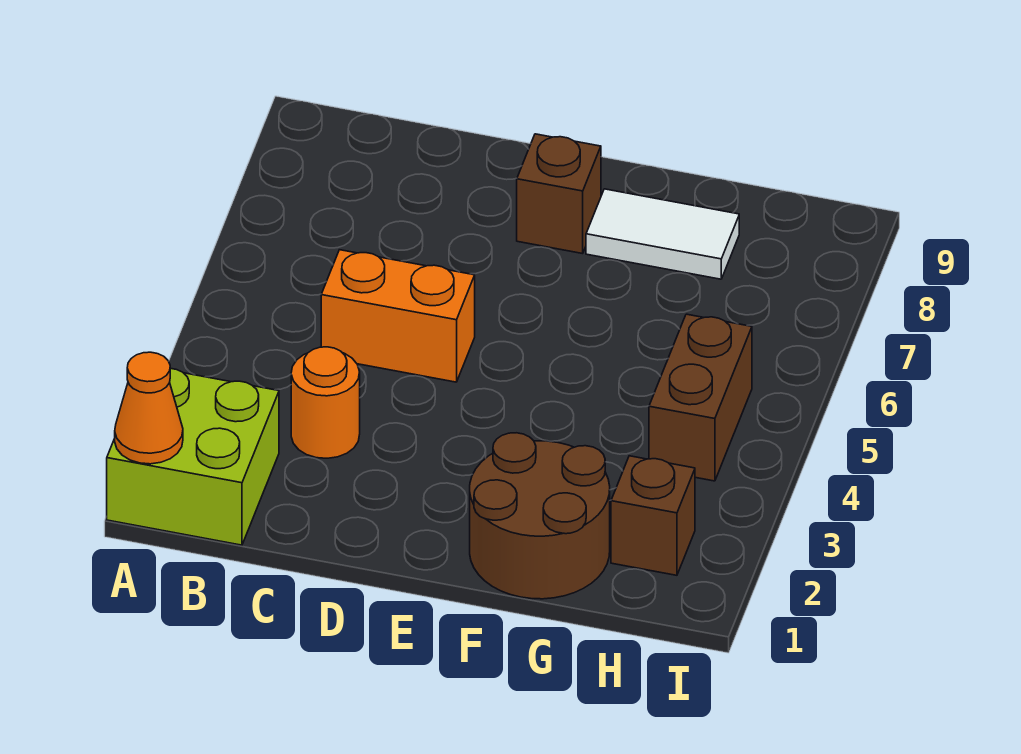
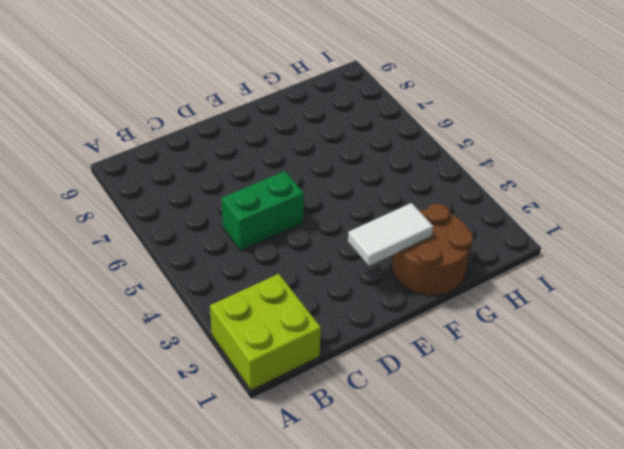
green 1x2 brick [222,171,304,251] -> orange 1x2 brick [321,250,475,382]
white 1x2 tile [348,203,433,266] -> white 1x2 tile moved to [586,189,739,279]
none -> orange 1x1 round brick [291,347,360,458]
none -> brown 1x1 brick [517,134,601,254]

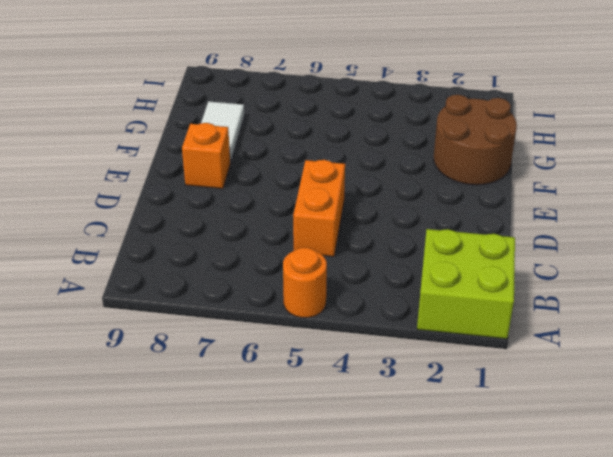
orange 1x1 round brick [283,247,327,318] -> orange 1x1 round brick moved to [291,347,360,458]
orange 1x1 brick [182,123,230,189] -> brown 1x1 brick [517,134,601,254]
none -> brown 1x1 brick [611,456,695,575]
none -> brown 1x2 brick [649,314,752,481]

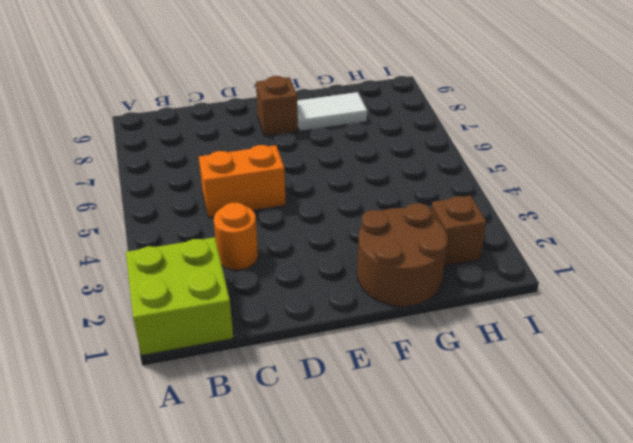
none -> brown 1x2 brick [649,314,752,481]
none -> orange 1x1 cone [115,352,183,464]

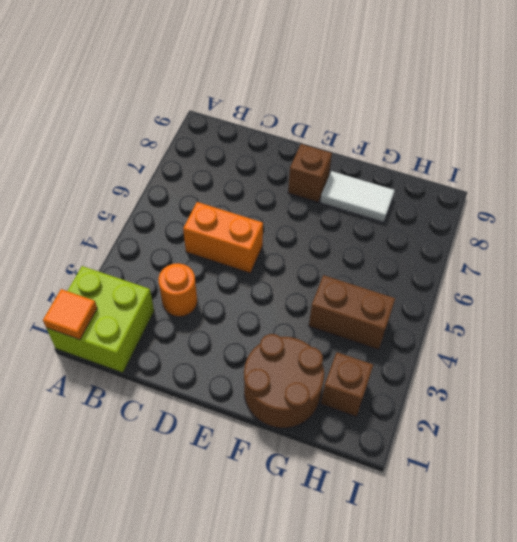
orange 1x1 tile [43,289,97,340] -> orange 1x1 cone [115,352,183,464]
brown 1x2 brick [309,275,395,350] -> brown 1x2 brick turned to [649,314,752,481]

